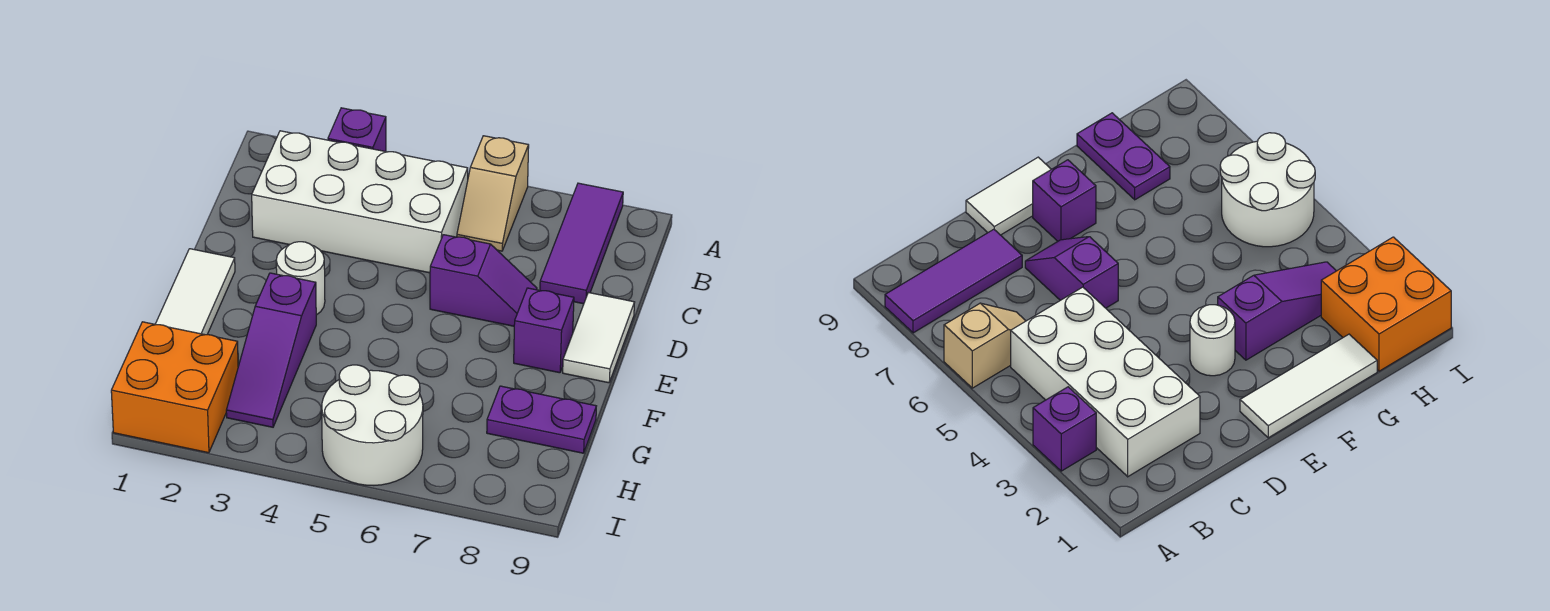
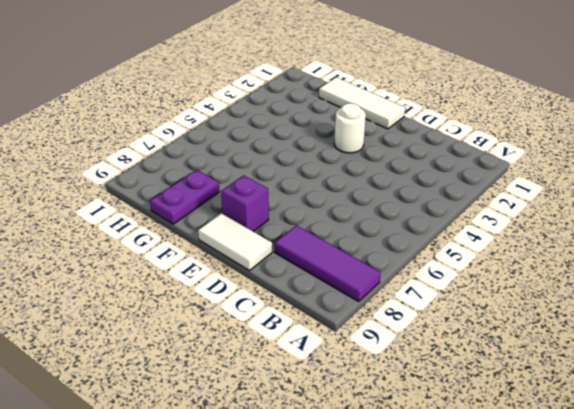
none -> purple 1x1 brick [328,108,386,152]
none -> tan 1x2 slope [457,136,529,251]
none -> white 2x4 brick [252,131,468,273]

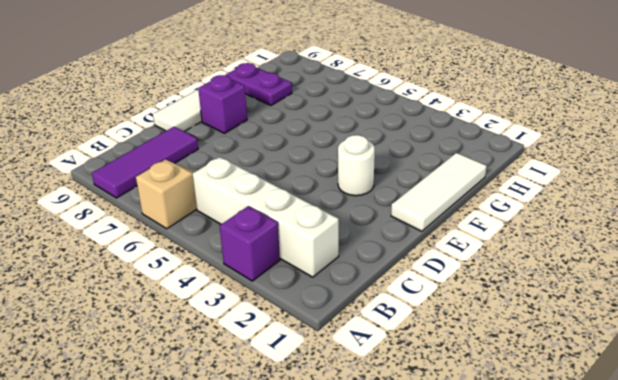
white 1x4 brick [193,157,339,277] -> white 2x4 brick [252,131,468,273]
none -> purple 1x2 slope [430,235,537,326]
none -> purple 1x3 slope [226,273,316,427]
none -> orange 2x2 brick [111,322,238,453]

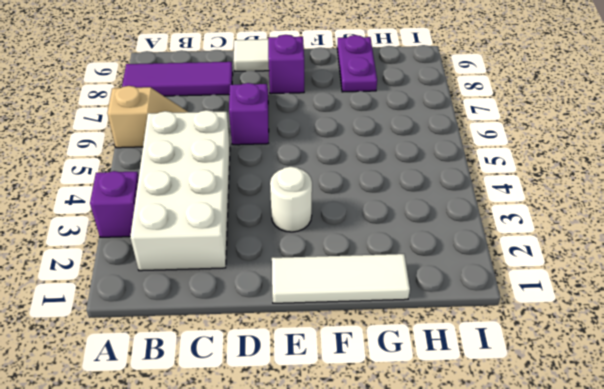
none -> purple 1x3 slope [226,273,316,427]
none -> orange 2x2 brick [111,322,238,453]
none -> white 2x2 round brick [322,365,423,485]

